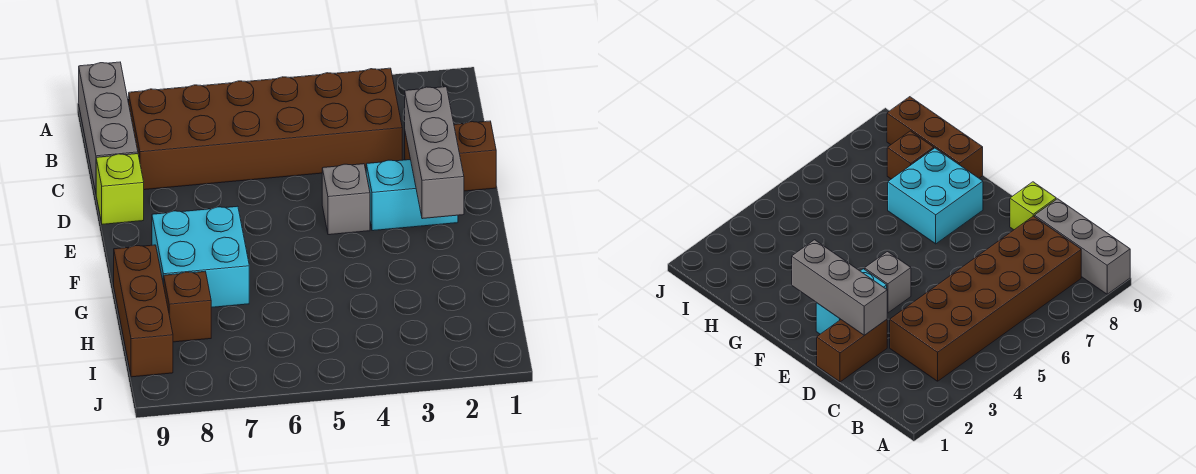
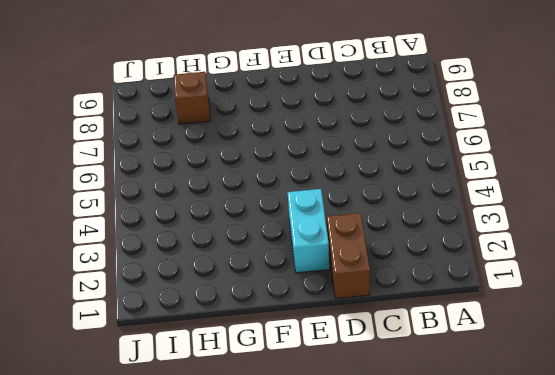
none -> grey 1x3 brick [79,62,138,192]
none -> brown 2x6 brick [129,68,402,190]

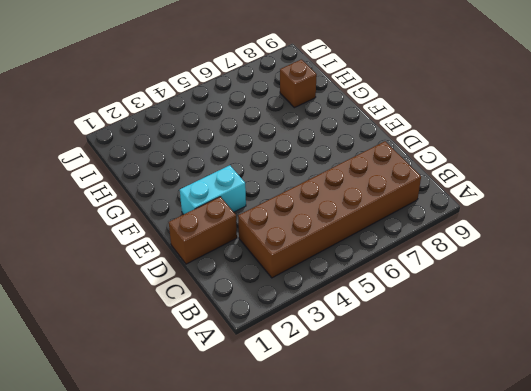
none -> grey 1x3 brick [79,62,138,192]
none -> lime 1x1 brick [96,154,144,224]

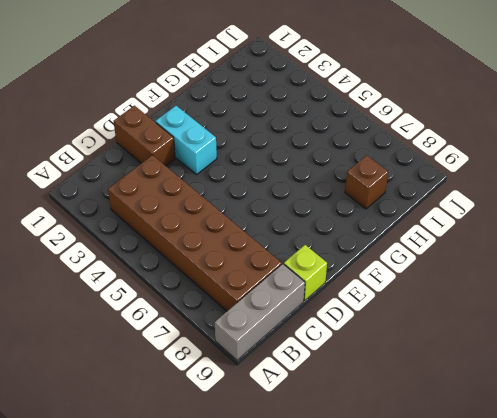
none -> grey 1x1 brick [322,164,370,235]
none -> cyan 2x2 brick [152,206,249,308]

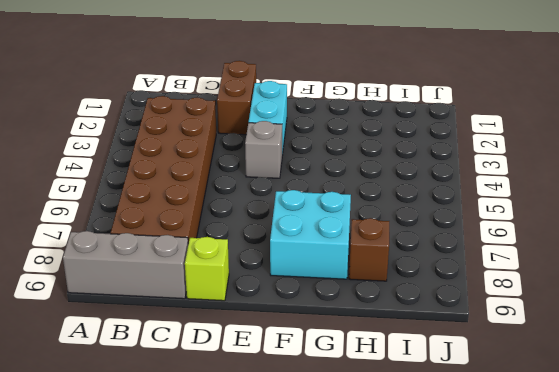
none -> brown 1x3 brick [114,245,173,377]
none -> grey 1x3 brick [405,87,464,219]

